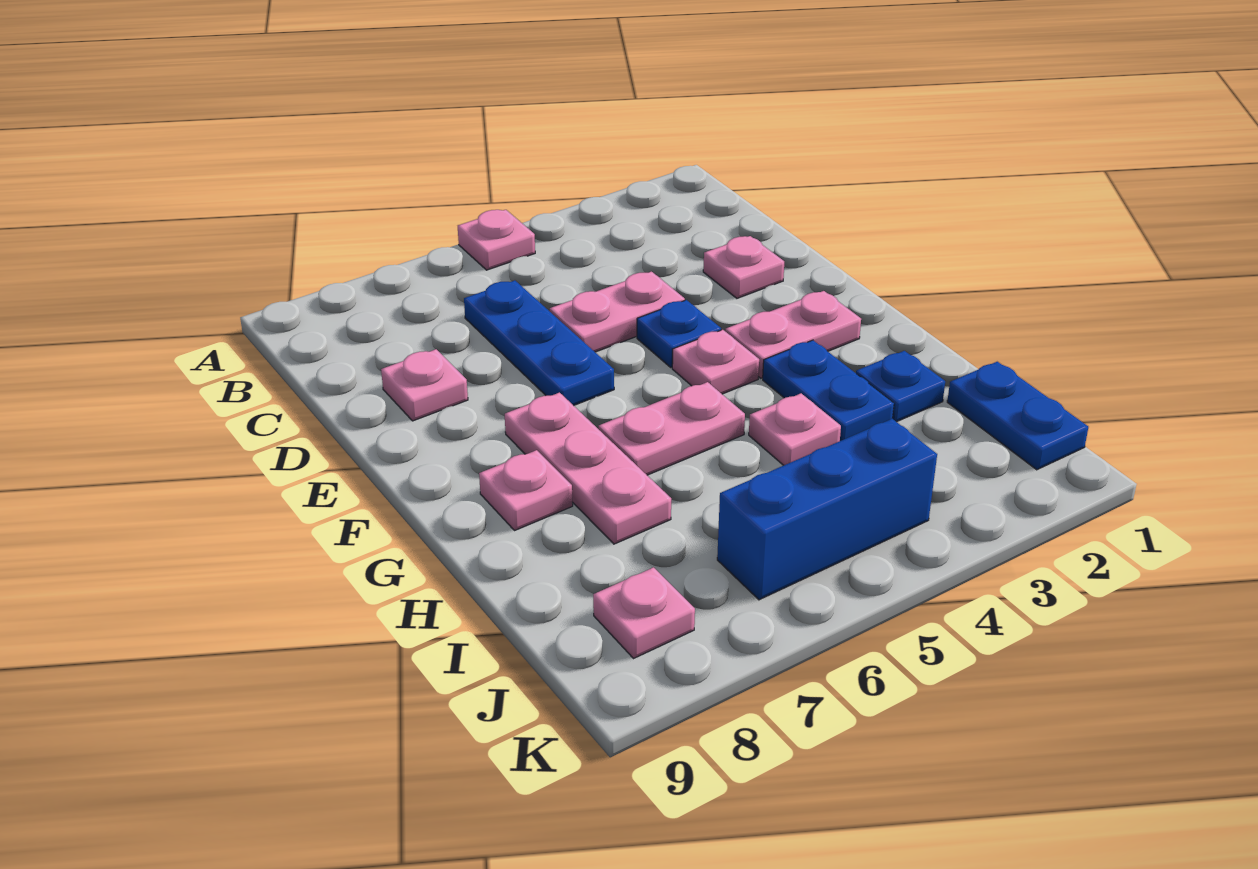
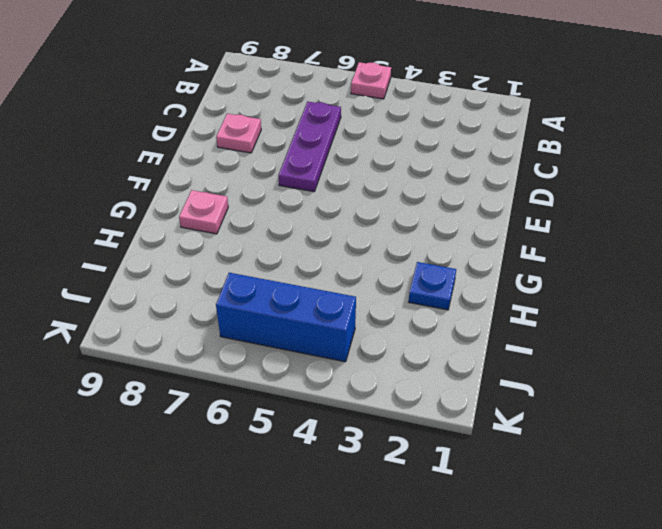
purple 1x3 plate [279,102,341,192] -> blue 1x3 plate [464,280,614,406]
none -> pink 1x1 plate [703,236,784,298]
none -> pink 1x2 plate [550,272,685,352]
none -> blue 1x1 plate [637,300,721,367]

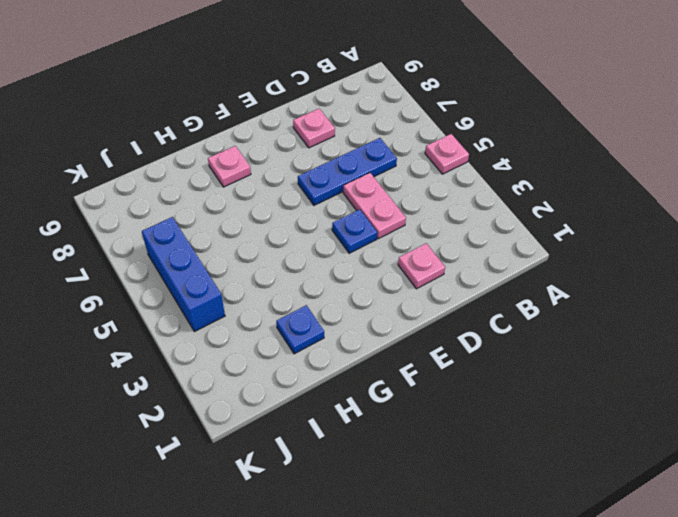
none -> pink 1x2 plate [725,291,861,378]
none -> pink 1x1 plate [672,330,759,394]
none -> pink 1x3 plate [505,393,671,544]

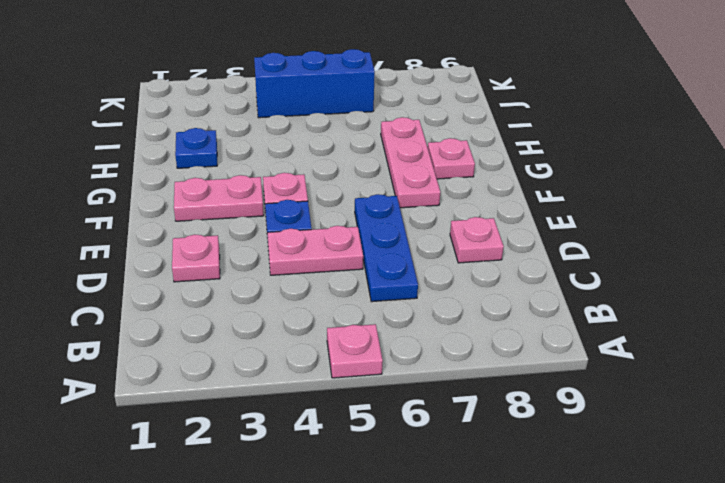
none -> blue 1x2 plate [763,340,894,441]
none -> pink 1x2 plate [598,382,745,475]
none -> pink 1x1 plate [749,393,841,465]

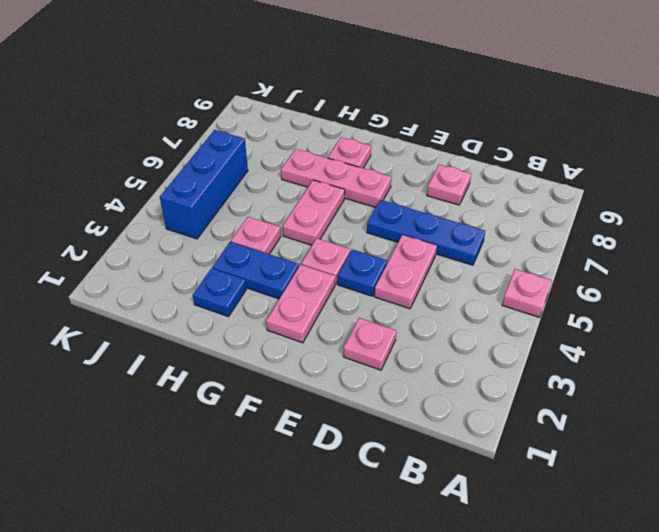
none -> blue 1x2 plate [947,362,1088,470]
none -> pink 1x1 plate [593,567,695,659]

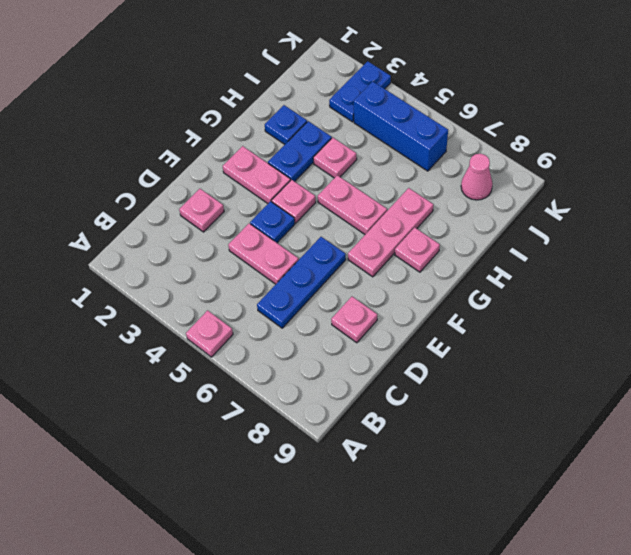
blue 1x2 plate [329,61,391,122] -> blue 1x2 plate moved to [947,362,1088,470]
pink 1x1 cone [461,154,493,200] -> pink 1x1 plate [593,567,695,659]

